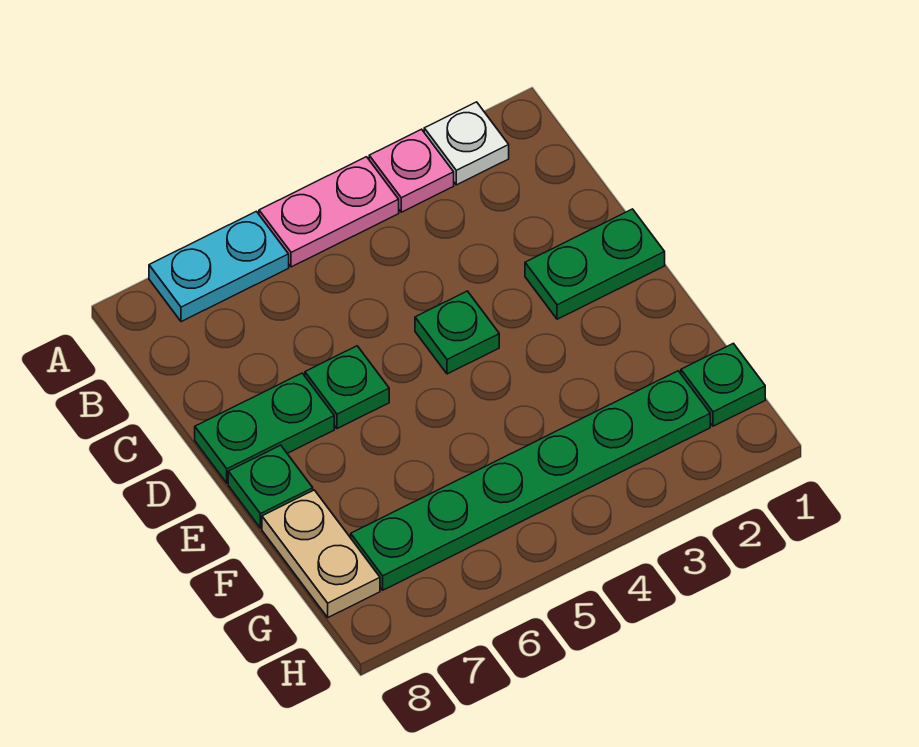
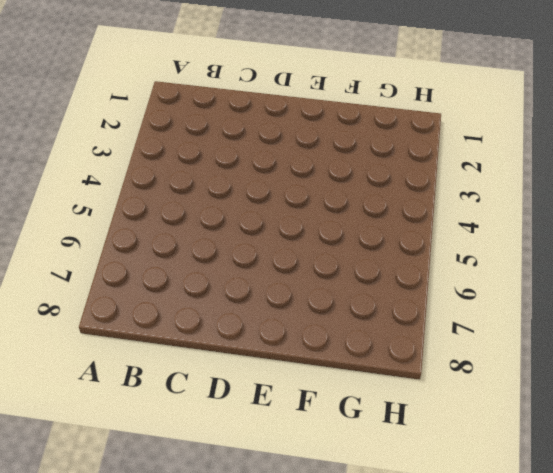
none -> white 1x1 plate [424,102,509,185]
none -> pink 1x1 plate [369,129,454,212]
none -> pink 1x2 plate [259,157,399,267]

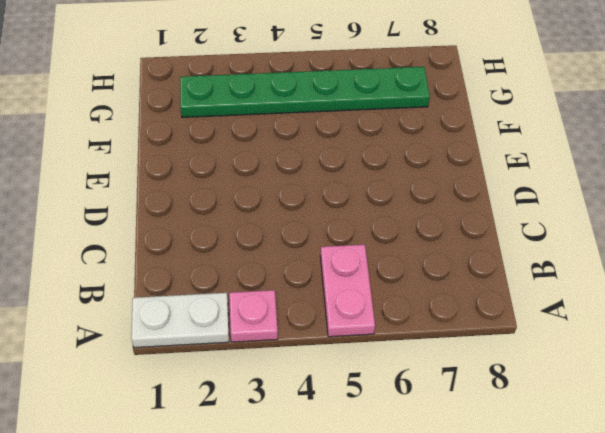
white 1x2 plate [131,293,229,348] -> white 1x1 plate [424,102,509,185]
pink 1x2 plate [320,245,375,337] -> pink 1x2 plate turned to [259,157,399,267]
none -> cyan 1x2 plate [149,211,289,322]
none -> green 1x2 plate [525,209,665,319]
none -> green 1x1 plate [415,291,499,374]

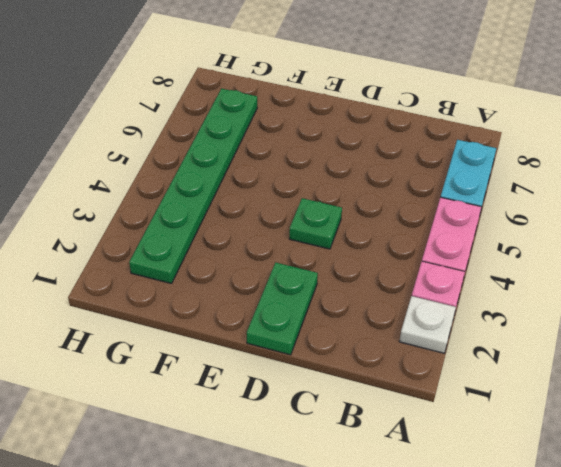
none -> green 1x1 plate [305,346,389,429]
none -> green 1x2 plate [195,373,334,483]
none -> green 1x1 plate [228,445,313,528]

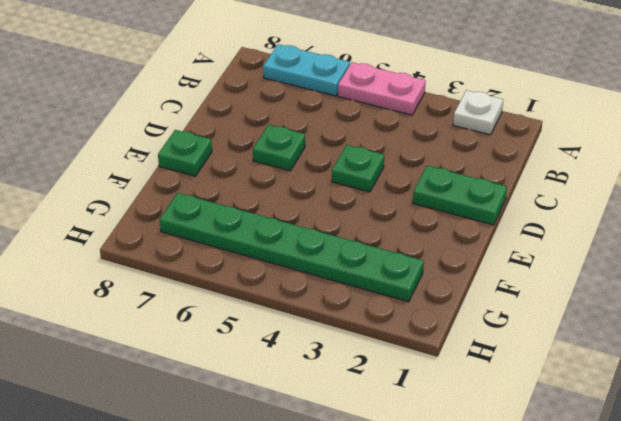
none -> pink 1x1 plate [369,129,454,212]
none -> green 1x2 plate [195,373,334,483]
none -> tan 1x2 plate [262,490,380,617]

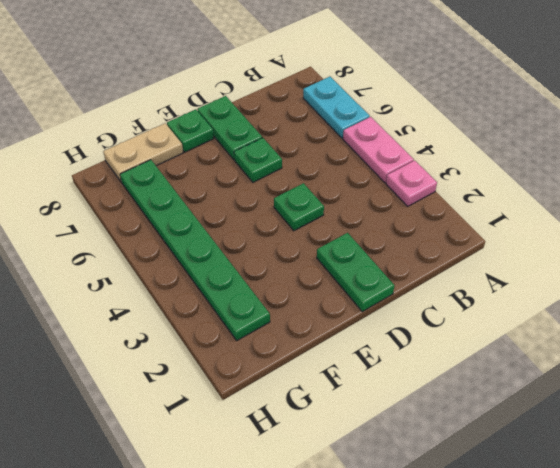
none -> white 1x1 plate [424,102,509,185]
none -> green 1x1 plate [681,343,765,426]

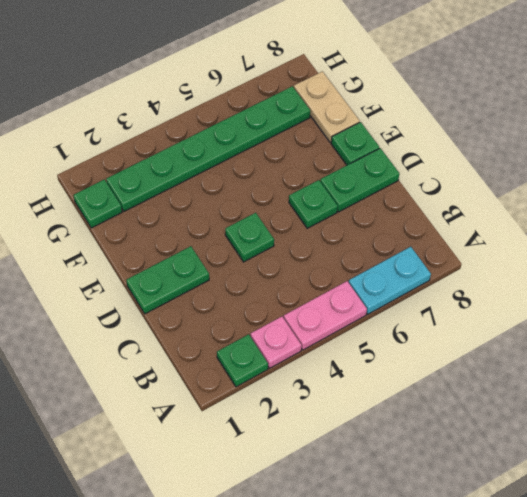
green 1x1 plate [217,334,268,387] -> white 1x1 plate [424,102,509,185]

